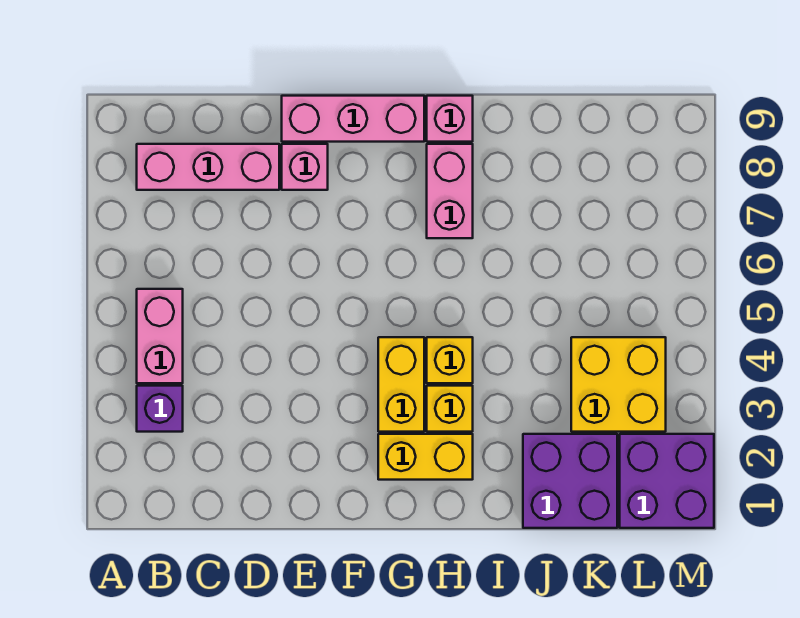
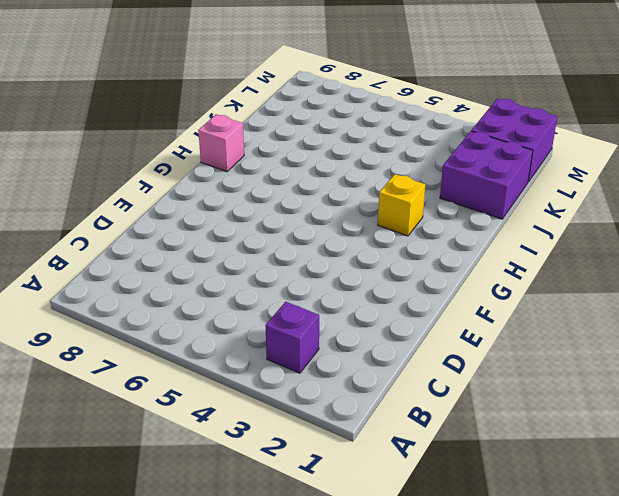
none -> pink 1x2 brick [137,289,183,383]
none -> pink 1x3 brick [137,144,279,190]
none -> pink 1x1 brick [282,144,328,190]

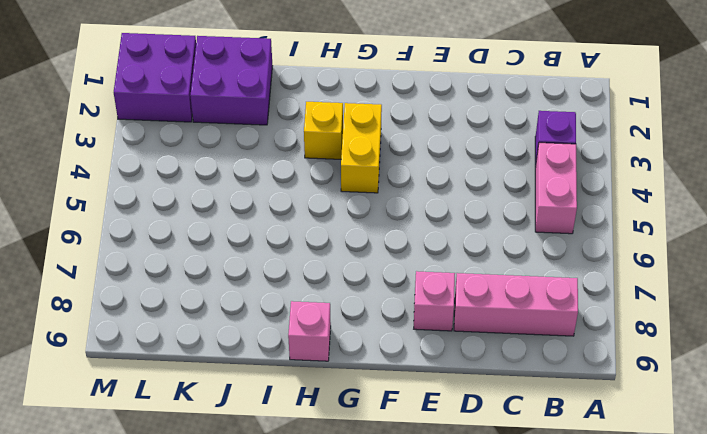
none -> pink 1x3 brick [282,96,424,142]
none -> yellow 1x2 brick [378,434,473,480]
none -> yellow 1x1 brick [427,337,473,383]

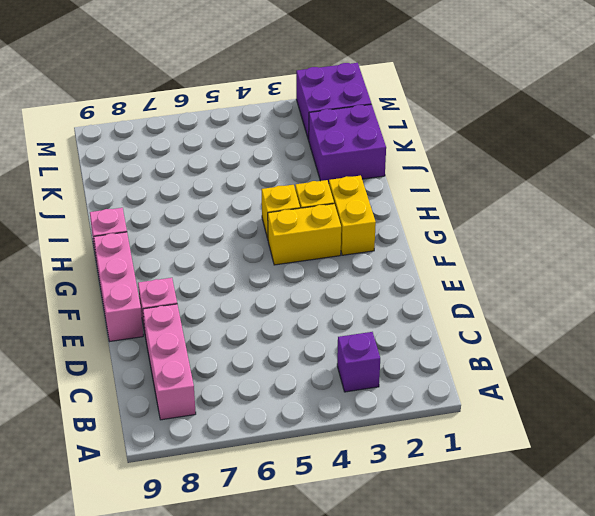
none -> pink 1x2 brick [137,289,183,383]
none -> pink 1x2 brick [427,144,473,238]
none -> yellow 2x2 brick [571,337,666,432]

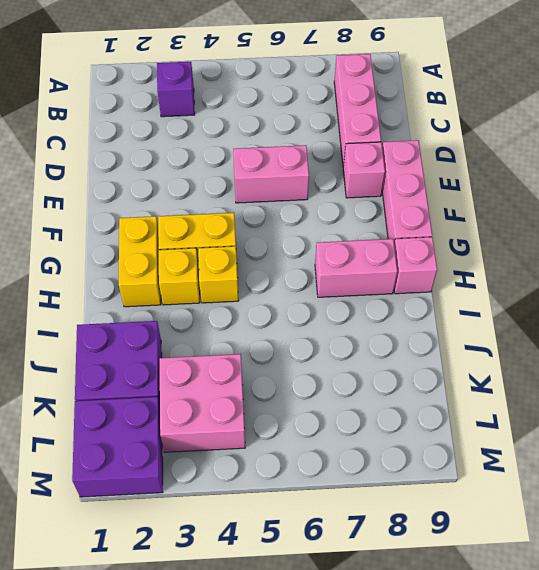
pink 1x2 brick [233,145,309,203] -> pink 1x2 brick moved to [137,289,183,383]
pink 2x2 brick [160,354,245,452] -> yellow 2x2 brick [571,337,666,432]

